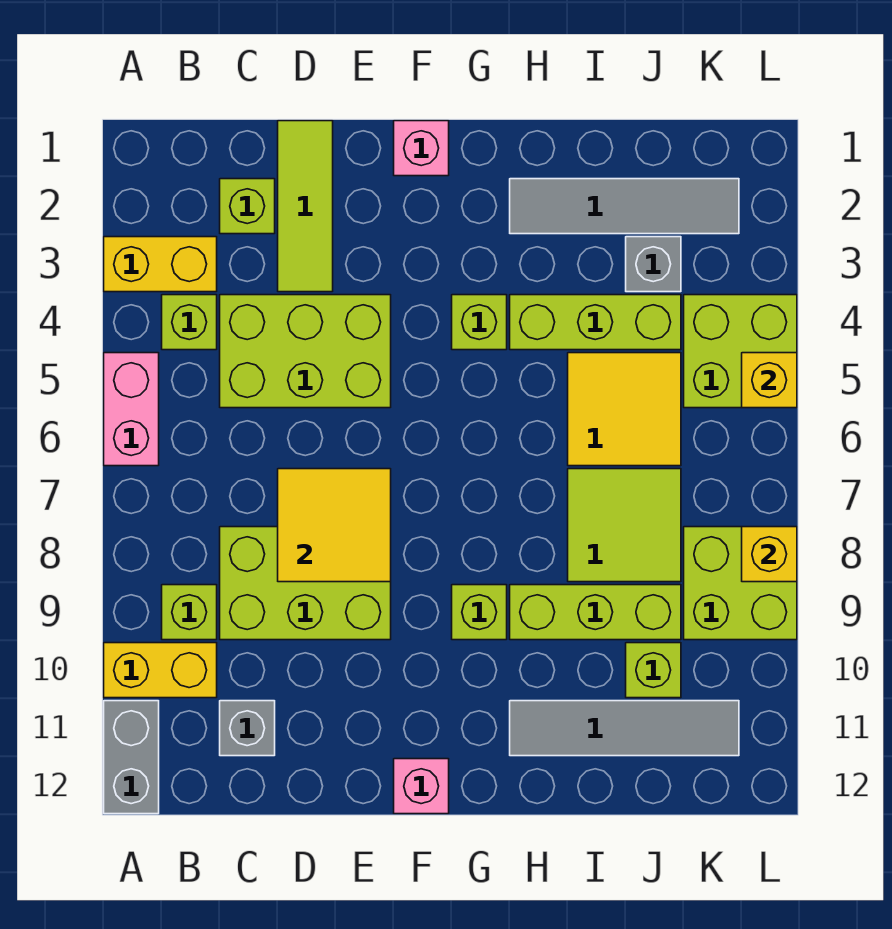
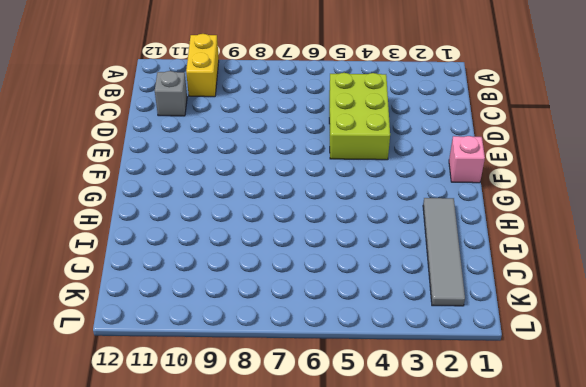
none -> yellow 1x2 brick [104,237,217,292]
none -> pink 1x2 brick [104,353,159,466]
none -> grey 1x2 brick [104,701,159,814]

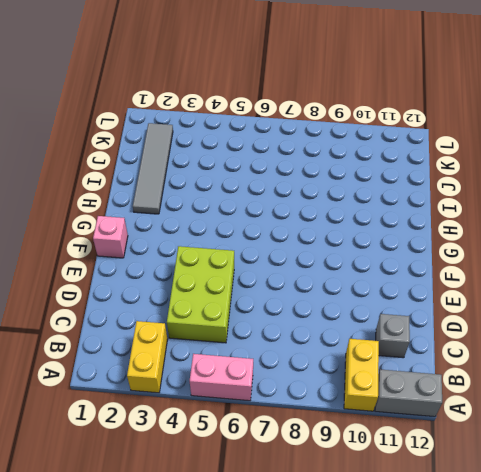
none -> lime 1x1 brick [162,295,217,350]
none -> lime 1x1 brick [162,585,217,640]
none -> lime 1x1 brick [220,179,275,234]

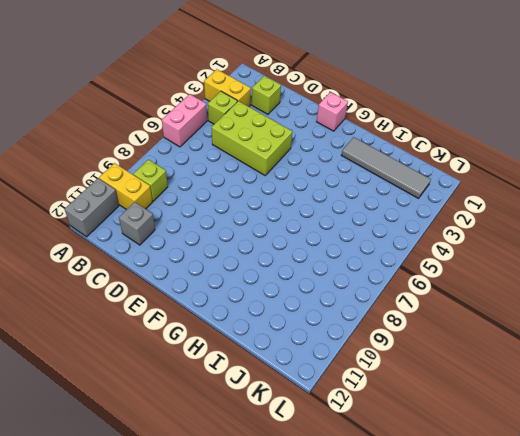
none -> lime 2x3 brick [220,527,391,640]
none -> lime 1x3 tile [278,121,333,292]
none -> pink 1x1 brick [394,759,449,814]

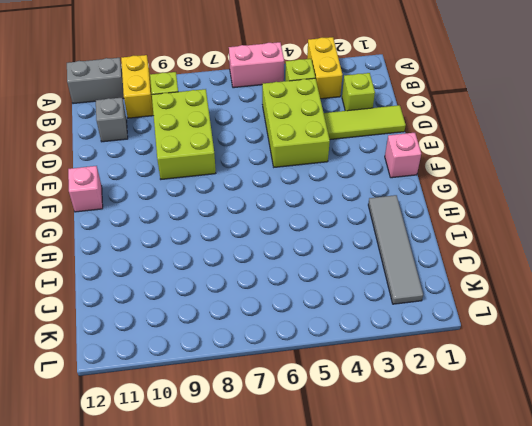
none -> lime 1x1 brick [452,295,507,350]
none -> lime 1x1 brick [452,585,507,640]
none -> lime 1x3 brick [510,295,681,350]

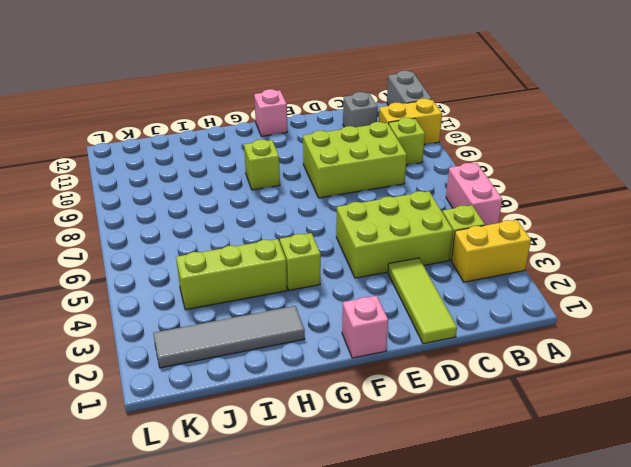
none -> lime 1x1 brick [220,179,275,234]
none -> lime 1x3 brick [510,585,681,640]
none -> grey 1x4 tile [510,701,739,756]

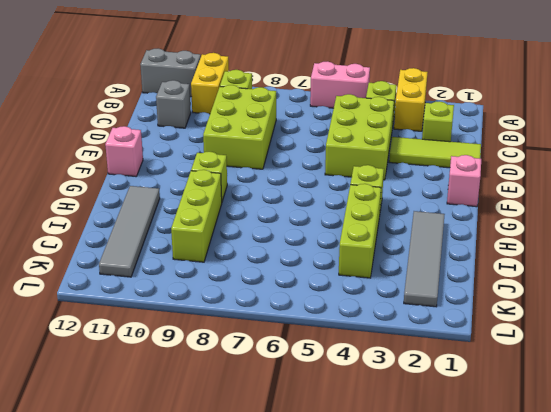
none -> yellow 2x2 tile [568,353,681,466]
none -> lime 2x2 tile [568,469,681,582]
none -> grey 1x1 brick [626,237,681,292]

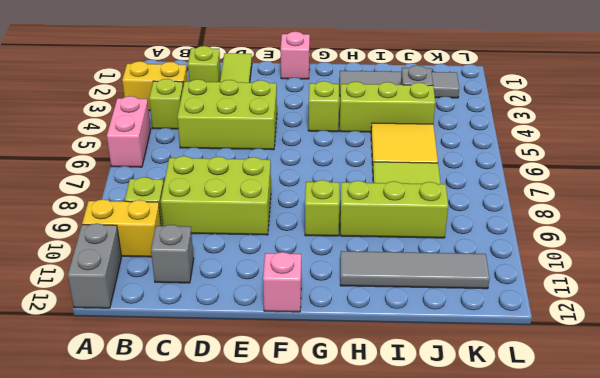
none -> lime 1x1 brick [626,643,681,698]
none -> lime 2x2 brick [684,295,797,408]
none -> lime 2x2 brick [684,527,797,640]

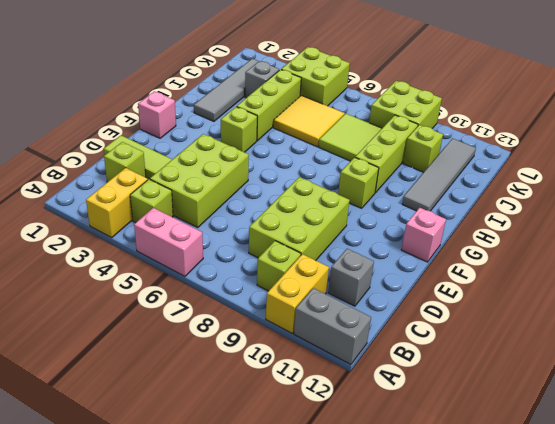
none -> yellow 2x2 tile [278,469,391,582]
none -> yellow 1x1 brick [742,353,797,408]
none -> yellow 1x1 brick [742,527,797,582]

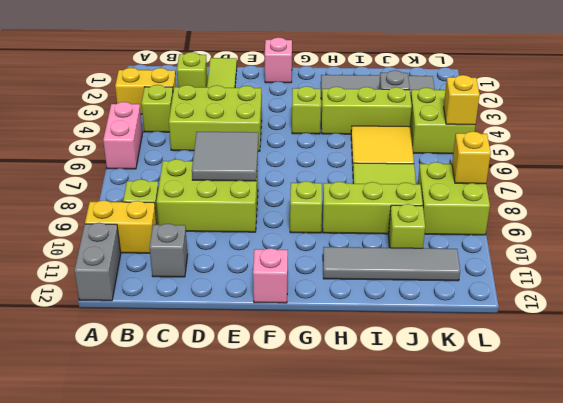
grey 2x2 tile [192,132,258,181] -> yellow 2x2 tile [278,469,391,582]

